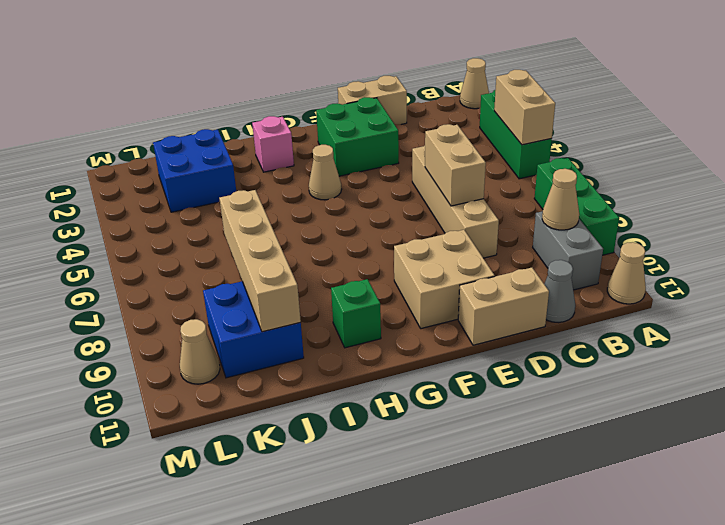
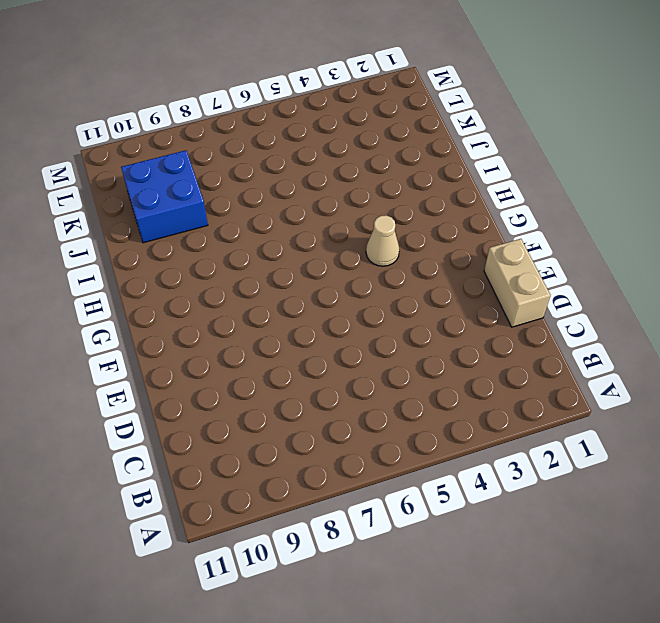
none -> tan 1x1 cone [460,58,489,109]
none -> green 1x3 brick [480,90,552,179]
none -> green 1x3 brick [534,158,619,255]

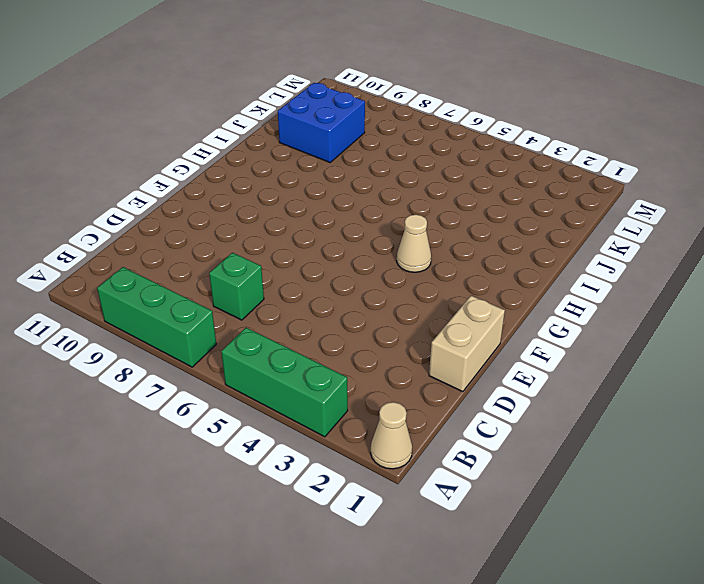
green 1x1 brick [209,253,264,320] -> green 1x1 brick moved to [331,279,381,348]
none -> tan 1x1 cone [607,242,646,304]
none -> grey 1x2 brick [533,211,603,290]
none -> grey 1x1 cone [544,260,575,322]

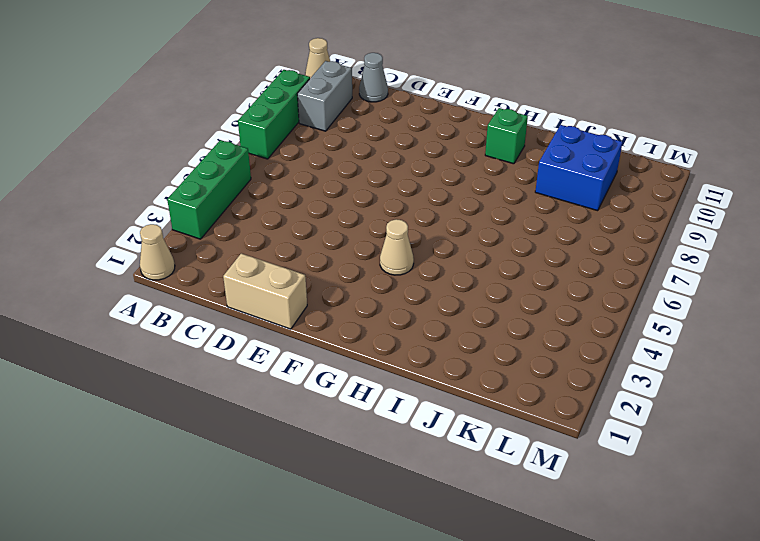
none -> tan 1x4 brick [412,146,499,258]
none -> tan 1x2 brick [458,268,549,345]
none -> green 2x2 brick [316,97,399,176]

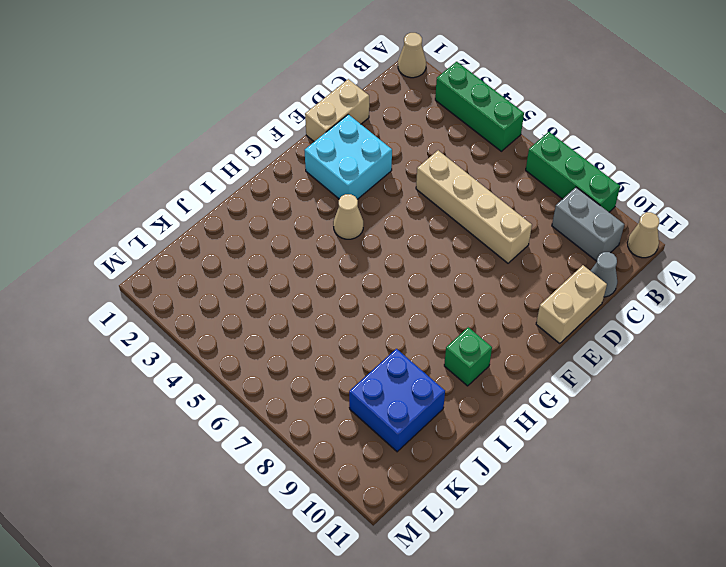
cyan 2x2 brick [304,114,392,199] -> green 2x2 brick [316,97,399,176]
none -> tan 2x2 brick [394,230,495,329]
none -> pink 1x1 brick [252,116,294,172]
none -> blue 2x2 brick [153,129,236,212]

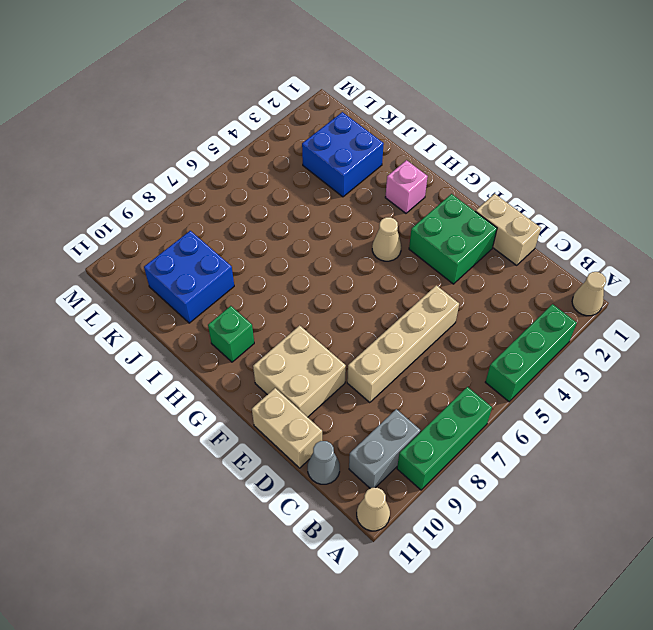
none -> tan 1x1 cone [180,319,220,384]
none -> tan 1x2 brick [494,70,555,145]
none -> tan 1x1 cone [542,169,579,230]

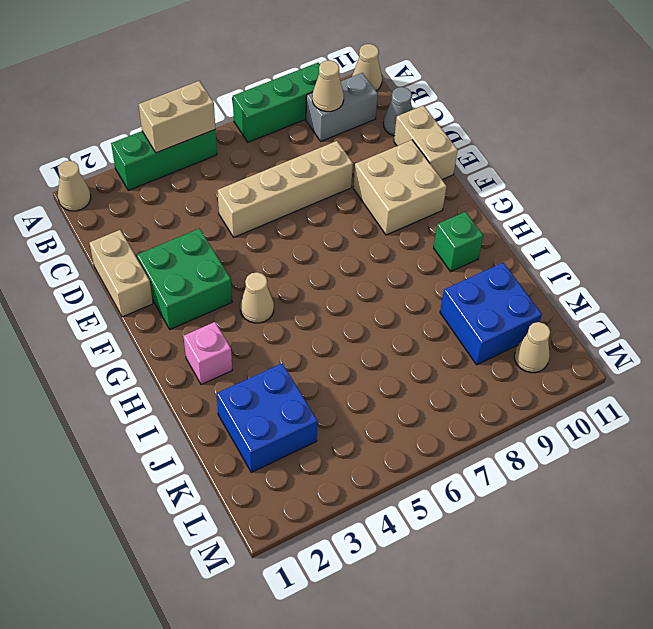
none -> tan 1x2 brick [425,124,486,206]
none -> tan 1x4 brick [219,190,301,332]

